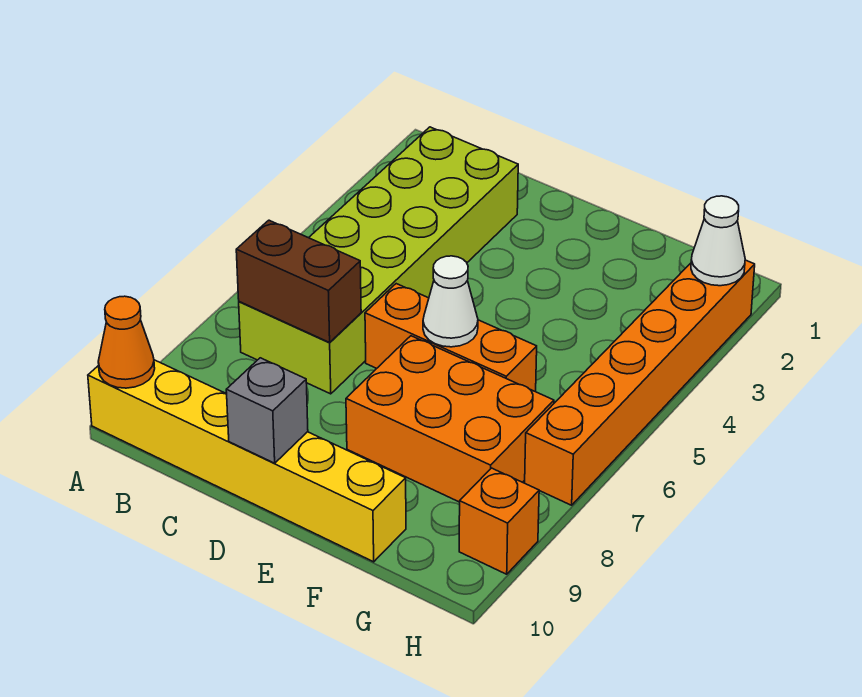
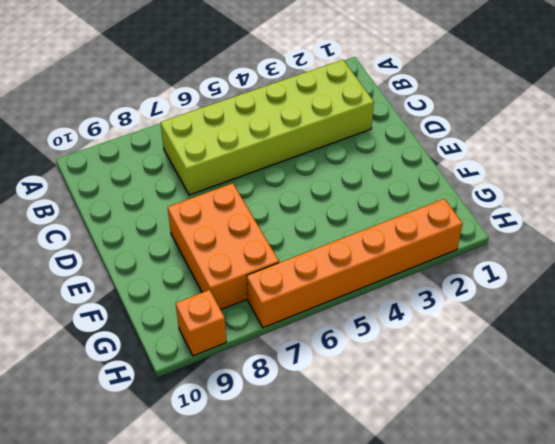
none -> yellow 1x6 brick [88,360,406,562]
none -> orange 1x3 brick [365,284,537,392]

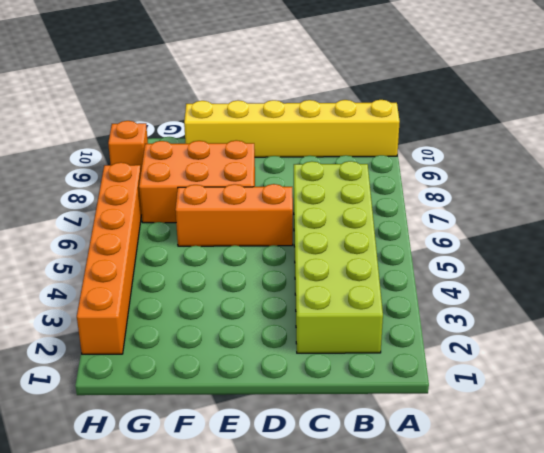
none -> orange 1x1 cone [98,296,155,388]
none -> brown 1x2 brick [236,220,361,342]

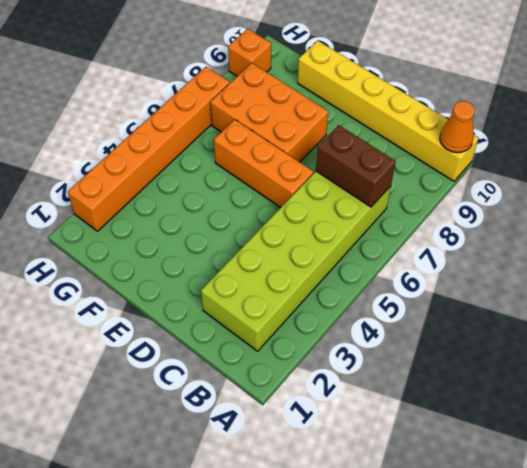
none -> grey 1x1 brick [226,358,308,463]
none -> white 1x1 cone [423,256,478,347]

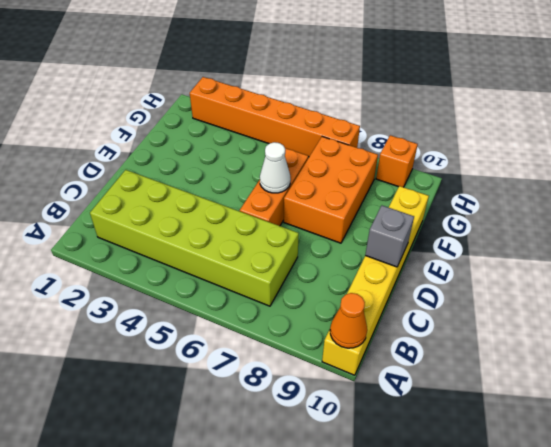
none -> brown 1x2 brick [236,220,361,342]
none -> white 1x1 cone [691,196,745,286]

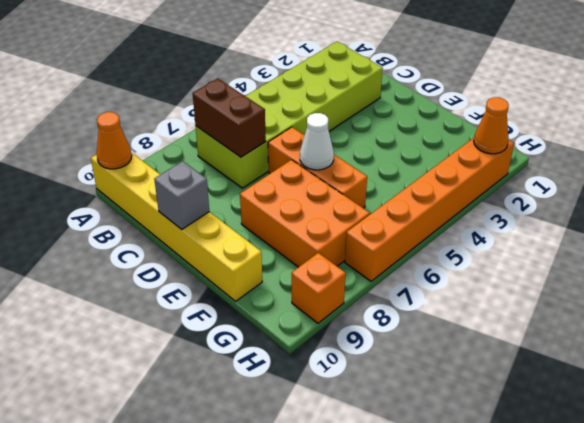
orange 1x1 cone [474,97,509,154] -> white 1x1 cone [691,196,745,286]

